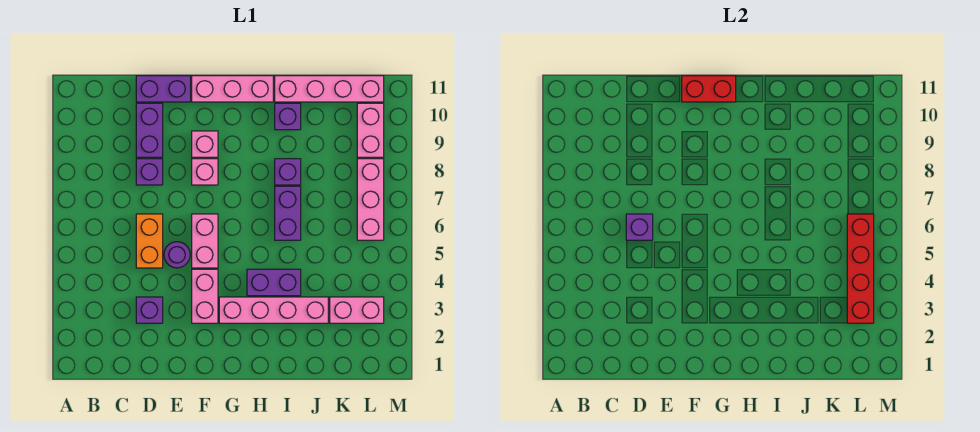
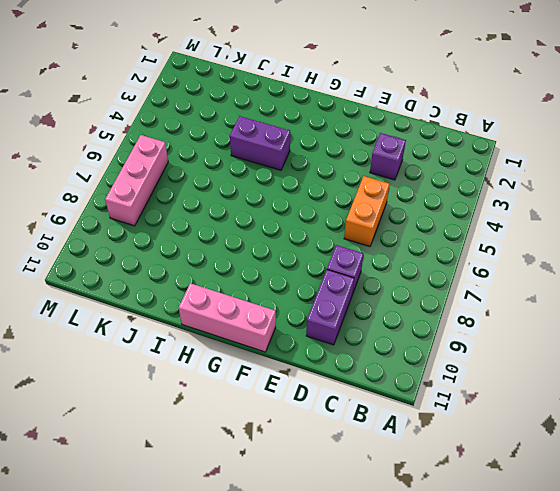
none -> purple 1x2 brick [136,76,190,102]
none -> purple 1x1 round brick [164,242,190,268]
none -> pink 1x2 brick [192,269,218,323]

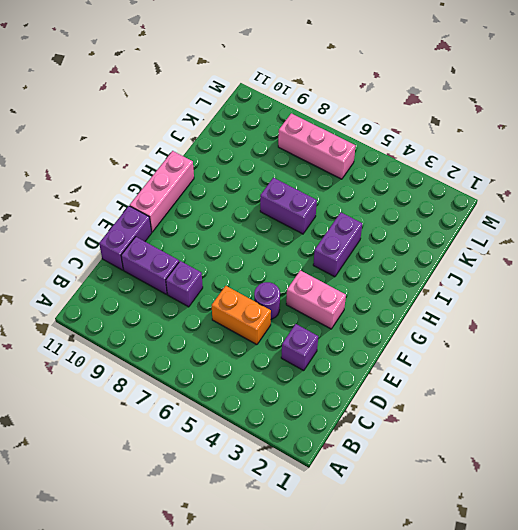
none -> pink 1x2 brick [192,214,218,268]
none -> pink 1x1 brick [192,159,218,185]
none -> pink 1x1 brick [192,131,218,157]

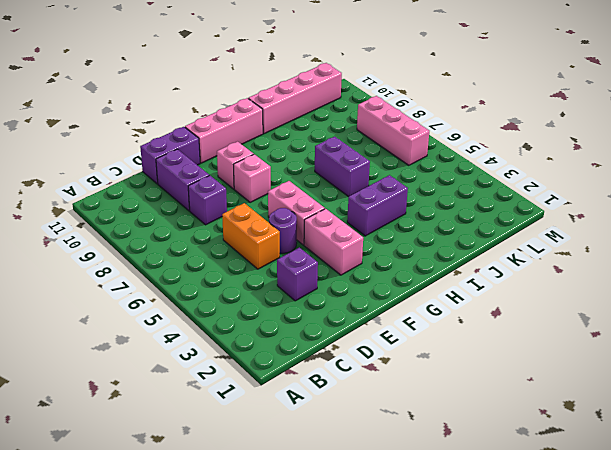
none -> pink 1x4 brick [219,297,328,323]
none -> purple 1x1 brick [275,159,301,185]
none -> purple 1x1 brick [275,103,301,130]

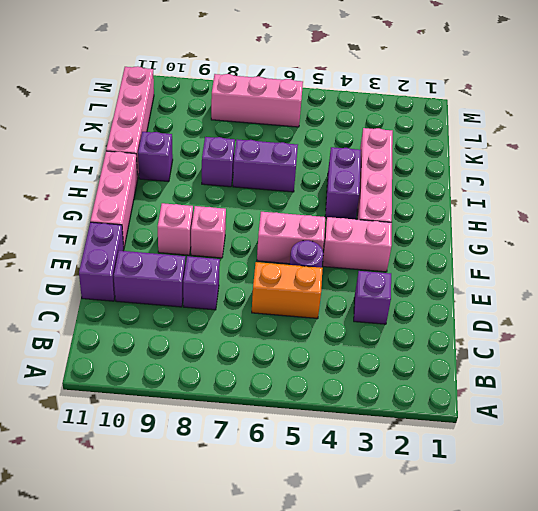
none -> pink 1x2 brick [330,297,384,323]
none -> pink 1x2 brick [357,103,384,157]
none -> purple 1x1 brick [626,214,653,240]

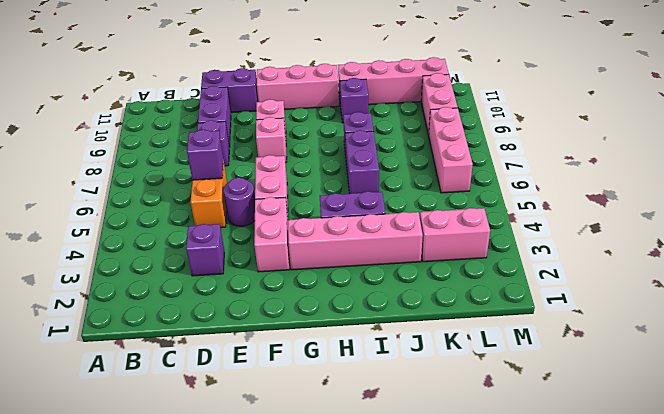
none -> red 1x2 brick [682,76,736,102]
none -> red 1x4 brick [847,214,874,323]

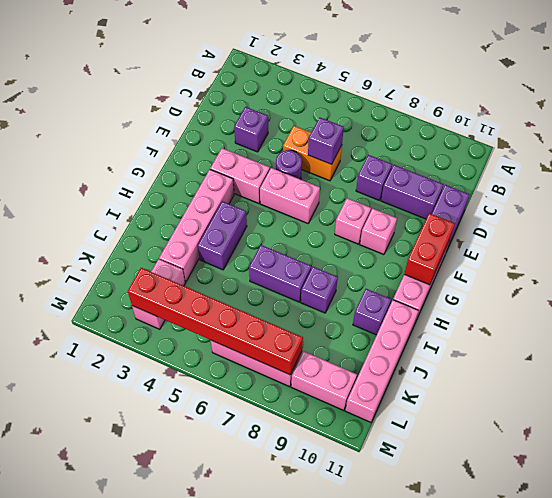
red 1x6 brick [128,268,303,375] -> red 1x4 brick [847,214,874,323]

